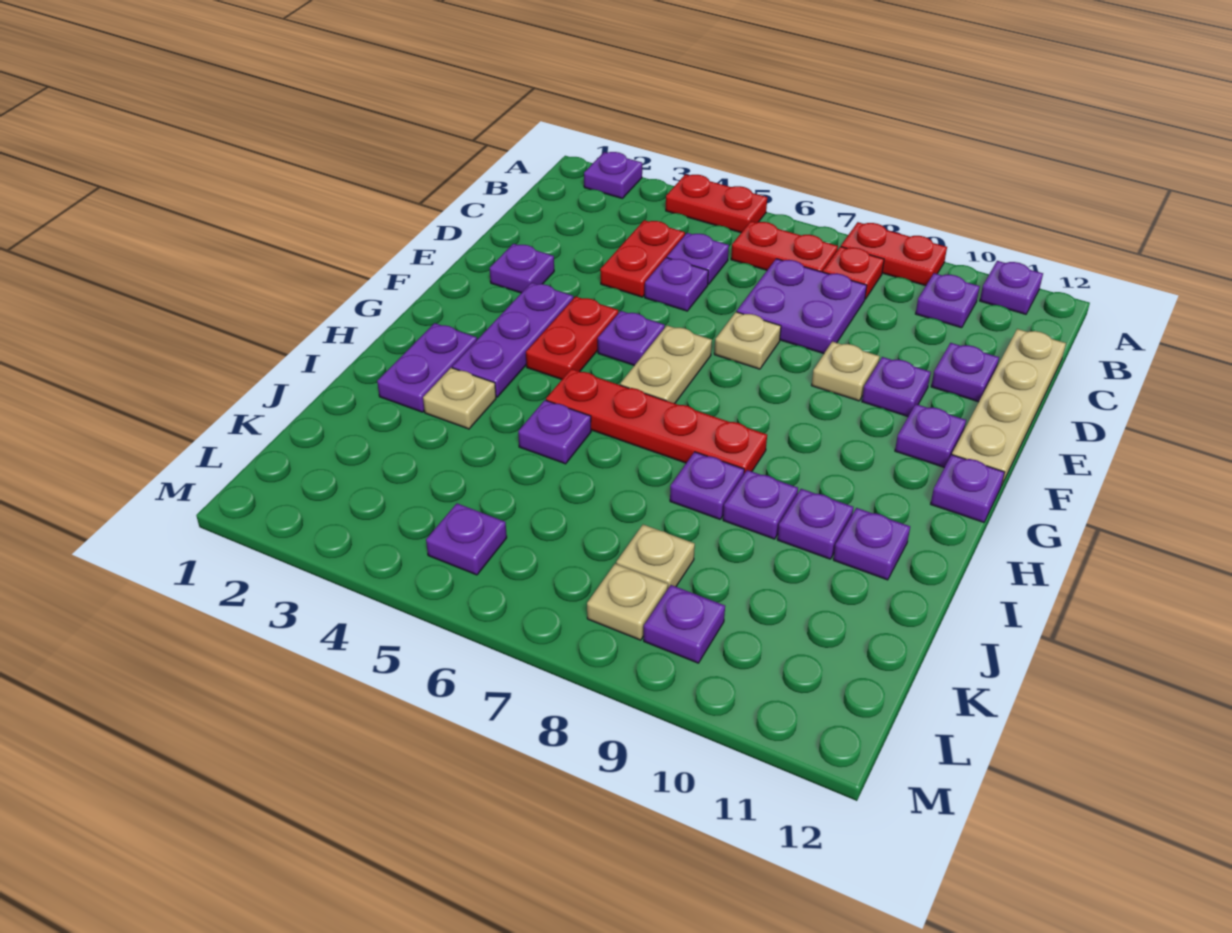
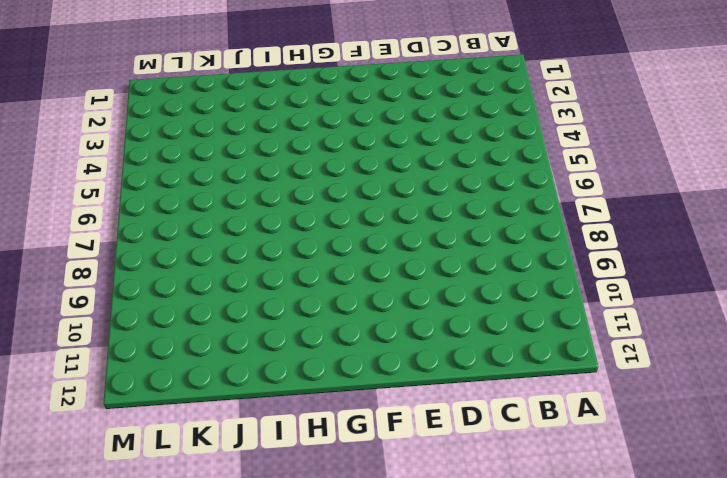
none -> purple 1x1 plate [584,152,642,199]
none -> red 1x2 plate [666,174,767,233]
none -> red 1x2 plate [841,222,947,286]
none -> purple 1x1 plate [980,261,1043,314]

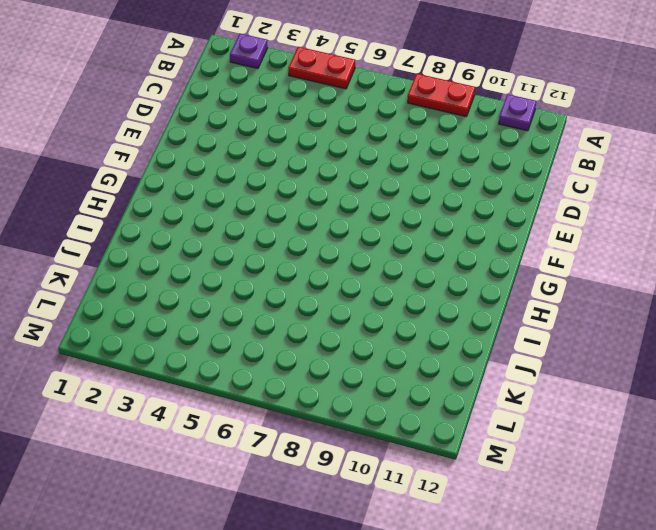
none -> red 1x2 plate [731,221,838,272]
none -> red 1x1 plate [823,247,884,299]
none -> purple 1x1 plate [916,273,980,328]
none -> red 1x2 plate [600,220,685,297]

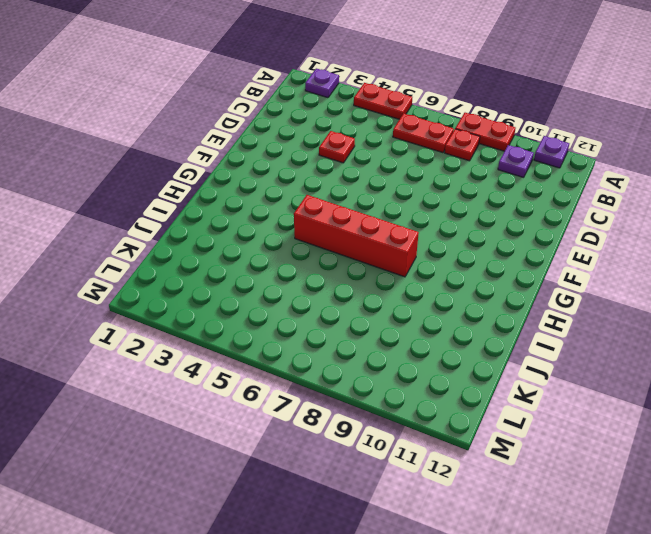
red 1x1 plate [319,131,355,163] -> red 1x2 plate [600,220,685,297]
red 1x4 brick [294,195,419,277] -> red 1x4 plate [546,369,767,474]
none -> purple 1x1 plate [667,233,729,285]
none -> purple 2x2 plate [737,259,867,354]
none -> tan 1x4 plate [952,329,1066,486]
none -> purple 1x1 plate [645,258,708,311]

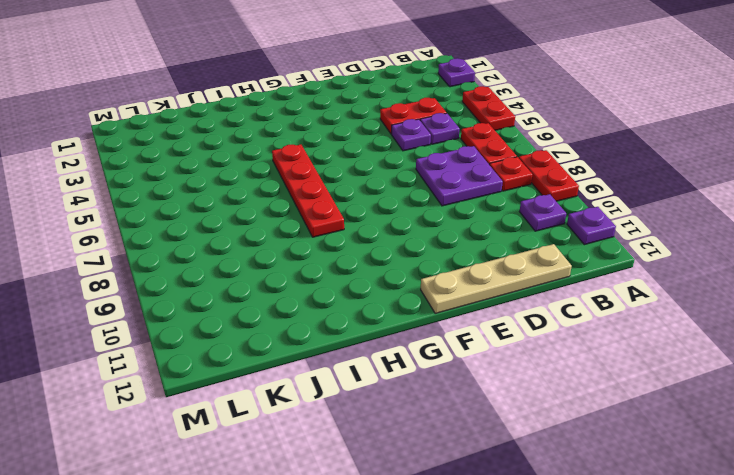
none -> purple 1x1 plate [931,343,999,402]
none -> purple 1x1 plate [490,244,554,293]
none -> tan 1x1 plate [714,312,781,369]
none -> tan 1x1 plate [812,342,880,401]

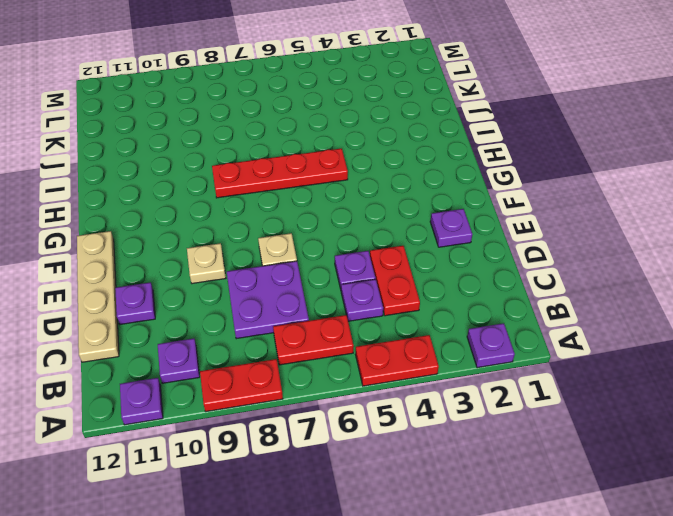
none -> red 1x1 plate [823,247,884,299]
none -> purple 1x1 plate [862,357,931,417]
none -> purple 1x3 plate [452,283,573,397]
none -> red 1x2 plate [526,297,618,380]

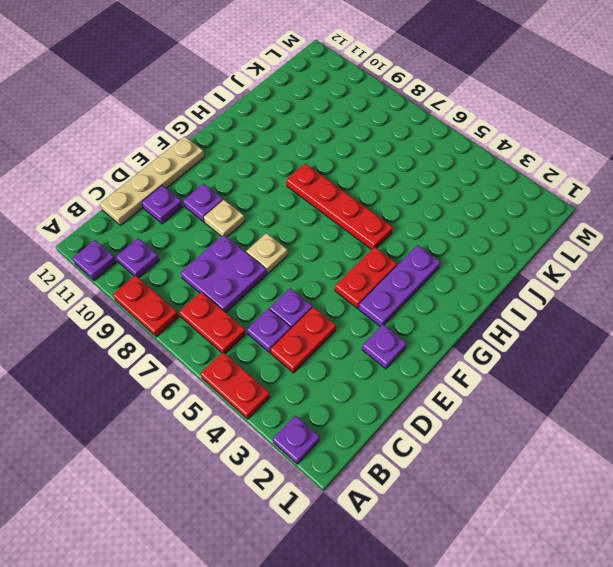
none -> red 1x1 plate [823,247,884,299]
none -> purple 1x1 plate [598,311,665,366]
none -> tan 1x2 plate [620,325,712,403]
none -> purple 1x1 plate [895,404,966,468]

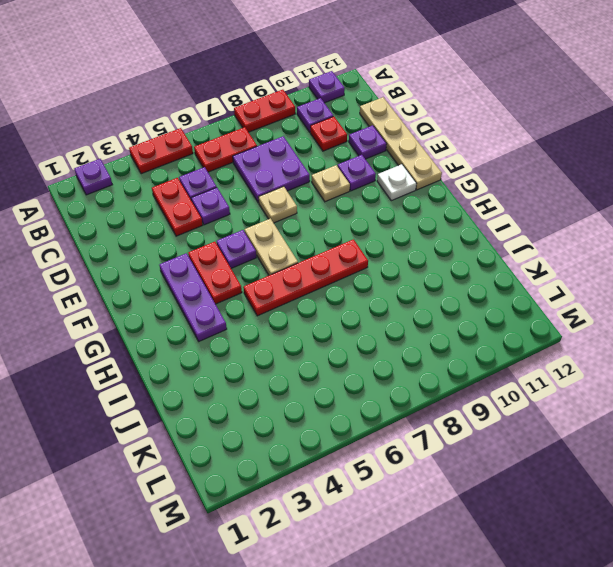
red 1x1 plate [310,116,347,151] -> red 1x1 plate moved to [823,247,884,299]
white 1x1 plate [377,164,416,201] -> purple 1x1 plate [895,404,966,468]
none -> purple 1x1 plate [490,244,554,293]
none -> purple 1x1 plate [931,455,1005,522]
none -> purple 1x2 plate [377,323,477,412]
none -> tan 1x1 plate [423,368,496,429]

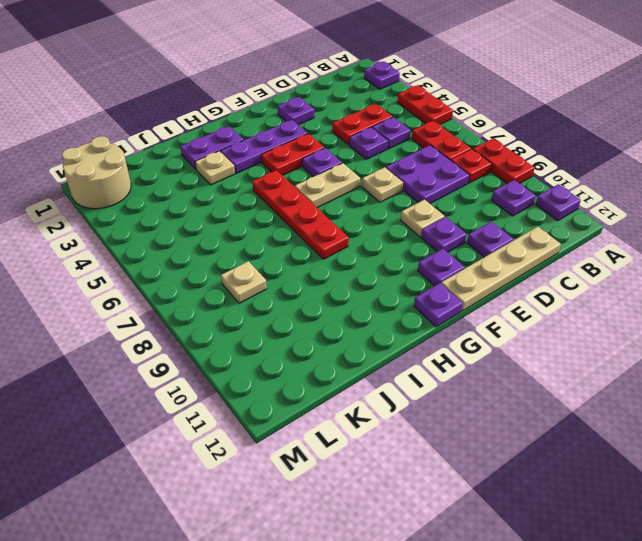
tan 2x2 round brick [62,136,131,209] -> none
none -> purple 1x1 plate [518,400,591,464]
none -> purple 1x1 plate [670,452,744,519]
none -> purple 1x1 plate [723,470,798,539]
none -> purple 1x1 plate [777,489,853,559]

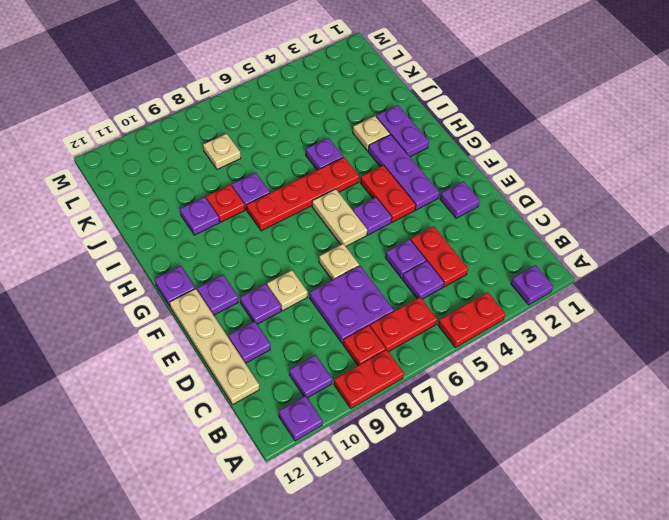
red 1x1 plate [206,185,245,222] -> purple 1x1 plate [723,470,798,539]
none -> purple 1x1 plate [833,508,910,580]
none -> purple 1x1 plate [426,503,507,575]
none -> tan 1x1 plate [587,564,668,640]
none -> purple 1x1 plate [644,585,725,663]

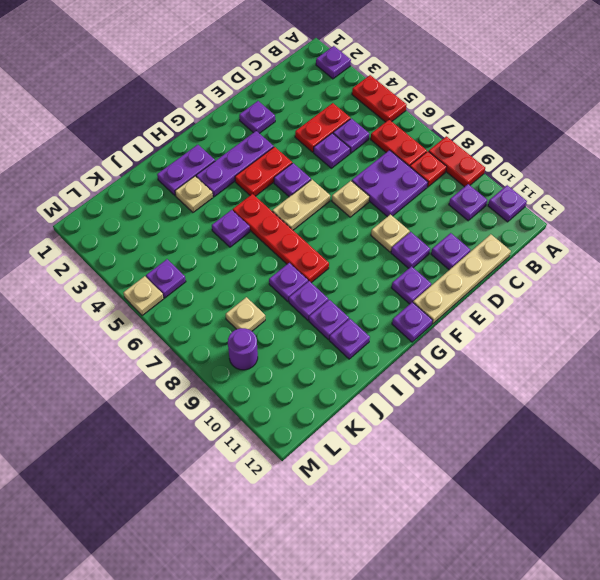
purple 1x1 round brick [228,328,258,370] -> purple 1x1 plate [644,585,725,663]
tan 1x1 plate [123,276,164,316] -> tan 1x1 plate moved to [587,564,668,640]

